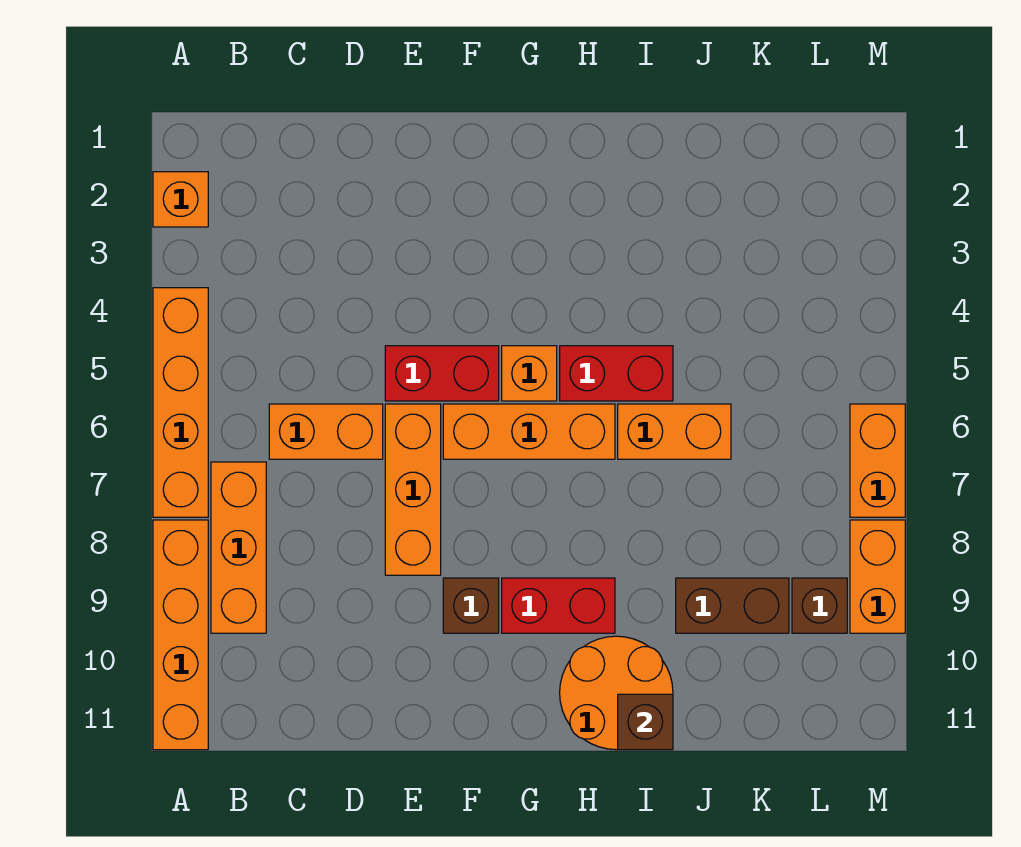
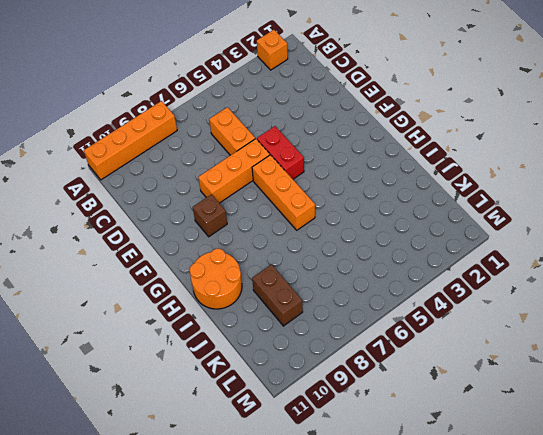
none -> orange 1x4 brick [153,288,208,517]
none -> orange 1x3 brick [211,462,266,633]
none -> orange 1x1 brick [502,346,557,401]

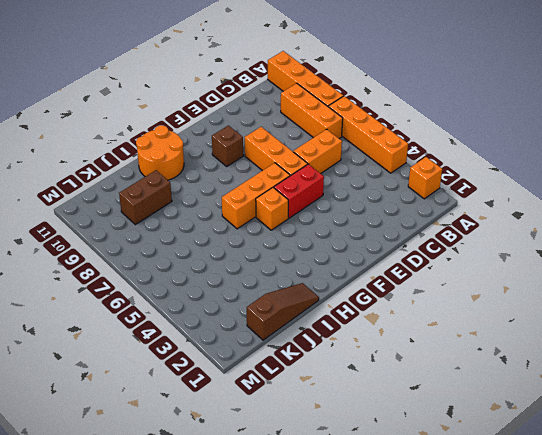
brown 1x3 slope [247,283,319,340] -> none
none -> red 1x2 brick [502,578,615,633]
none -> red 1x2 brick [560,346,673,401]
none -> orange 1x2 brick [618,404,731,459]

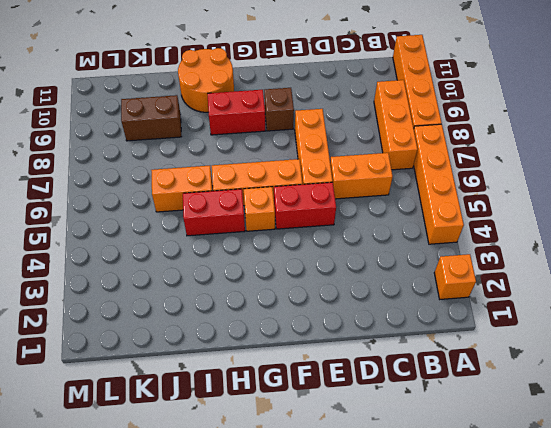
none -> brown 1x1 brick [792,578,847,633]
none -> orange 1x2 brick [850,404,905,517]
none -> orange 1x2 brick [850,520,905,633]

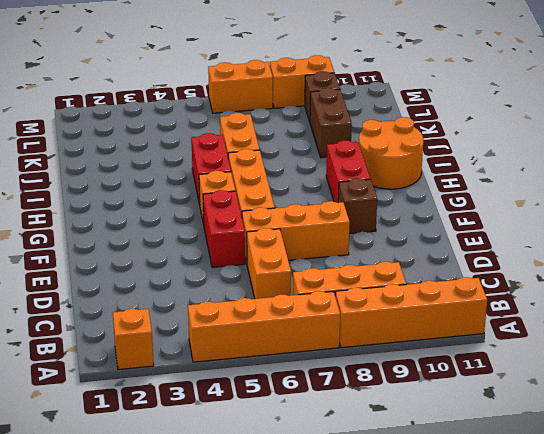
none -> brown 1x1 brick [618,694,673,750]

